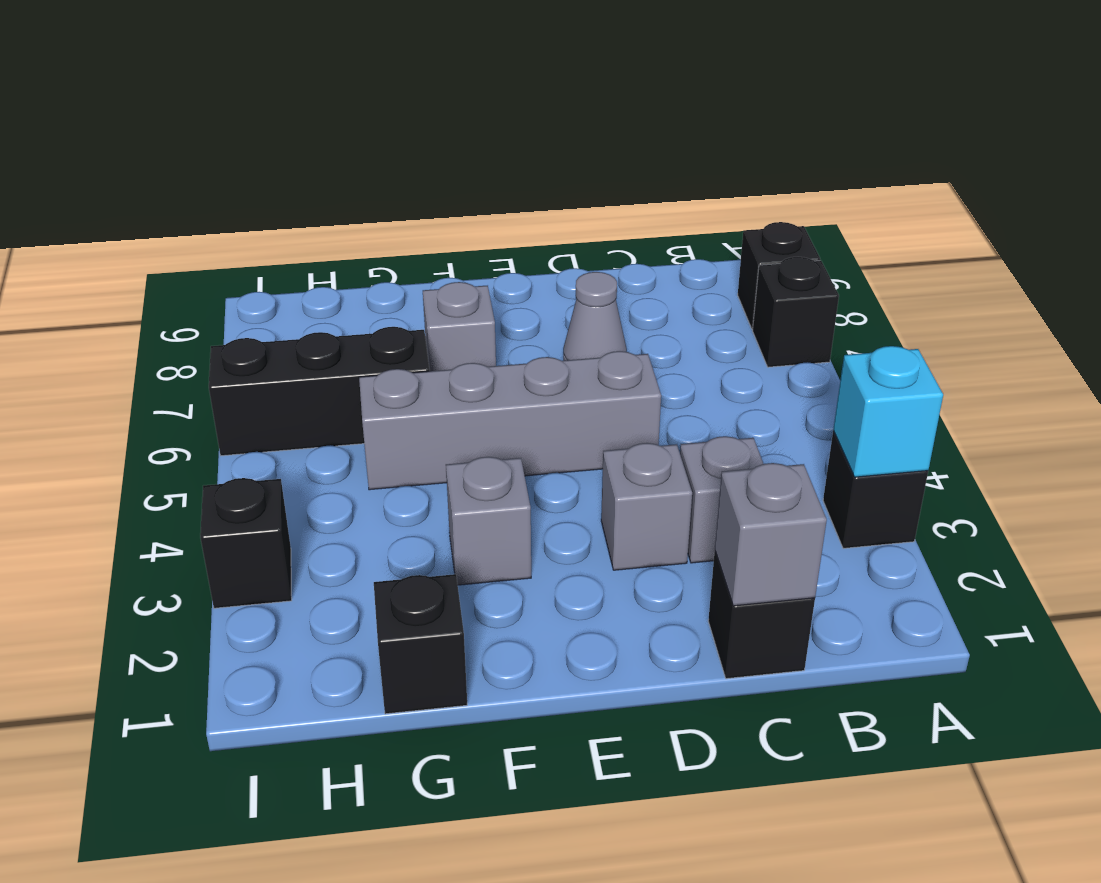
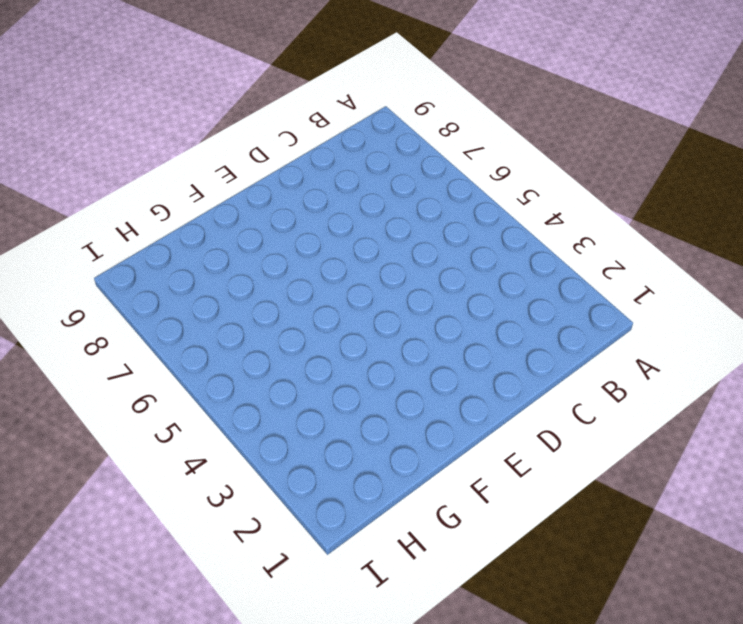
none -> black 1x1 brick [823,431,928,548]
none -> black 1x1 brick [753,257,839,367]
none -> black 1x1 brick [738,222,820,329]

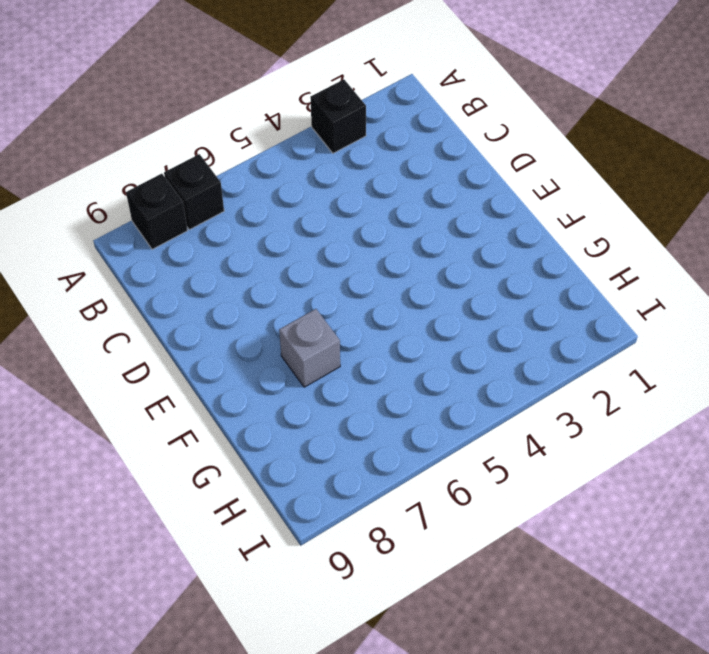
none -> black 1x1 brick [708,552,815,679]
none -> grey 1x1 brick [680,436,763,563]
none -> grey 1x1 brick [601,443,692,570]

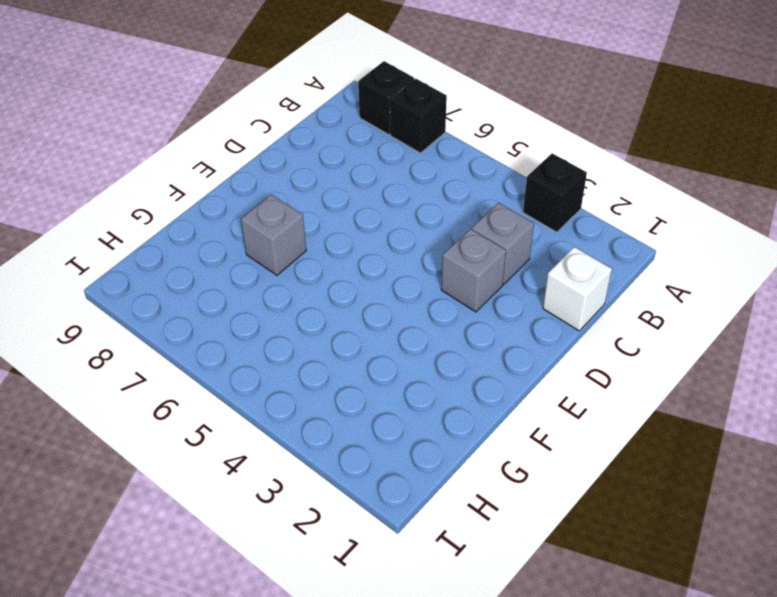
white 1x1 brick [543,247,612,331] -> black 1x1 brick [708,552,815,679]
none -> grey 1x4 brick [359,351,661,490]
none -> grey 1x1 cone [563,272,627,361]
none -> grey 1x1 brick [446,457,531,585]

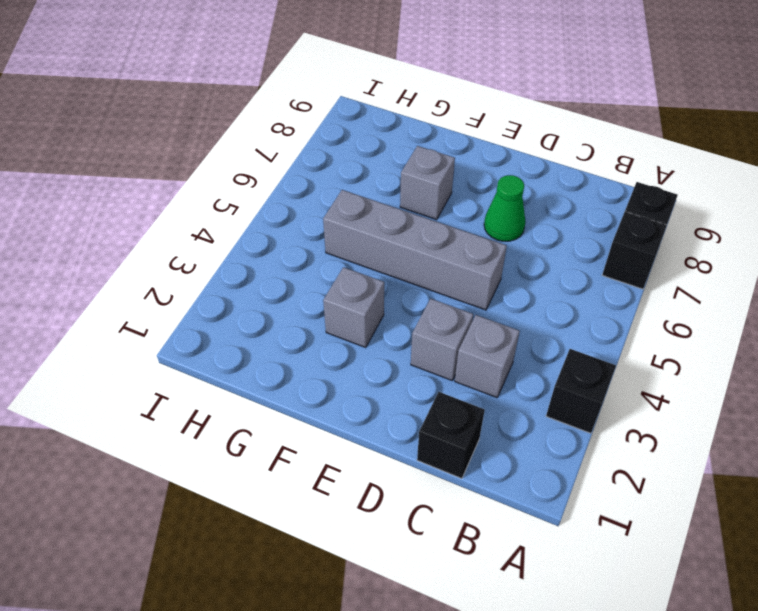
green 1x1 cone [484,175,525,241] -> grey 1x1 cone [563,272,627,361]
none -> black 1x1 brick [374,574,467,714]
none -> black 1x3 brick [209,327,430,456]
none -> black 1x1 brick [200,478,292,608]

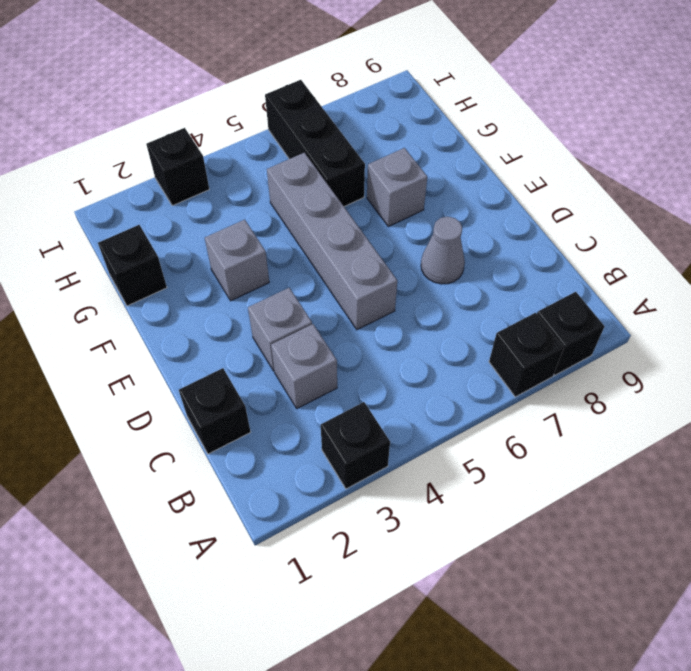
none -> cyan 1x1 brick [833,346,943,477]
none -> grey 1x1 brick [715,463,827,606]

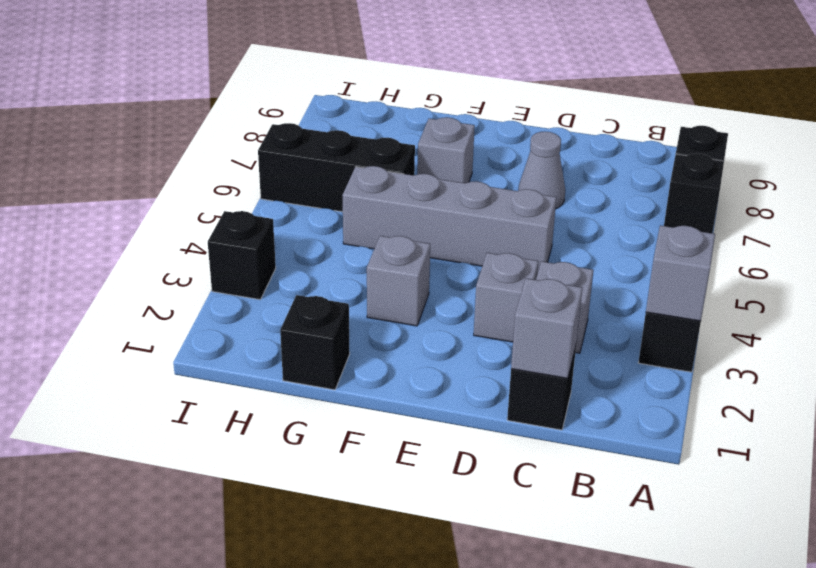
grey 1x1 brick [646,226,715,321] -> cyan 1x1 brick [833,346,943,477]

